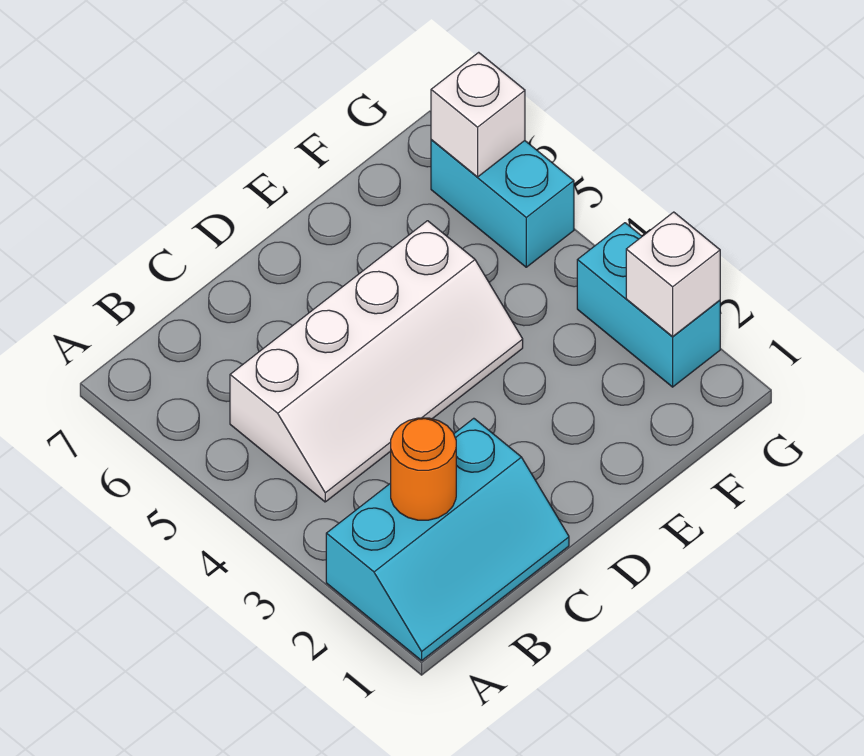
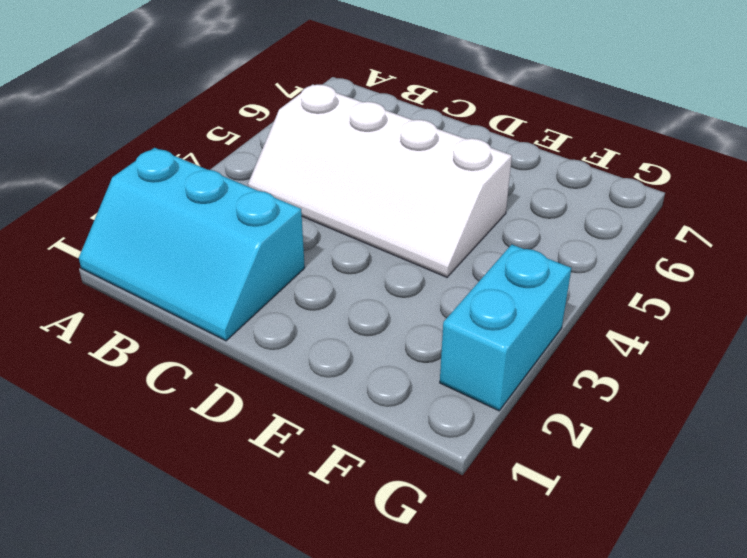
none -> cyan 1x2 brick [431,140,574,267]
none -> orange 1x1 round brick [391,418,456,520]

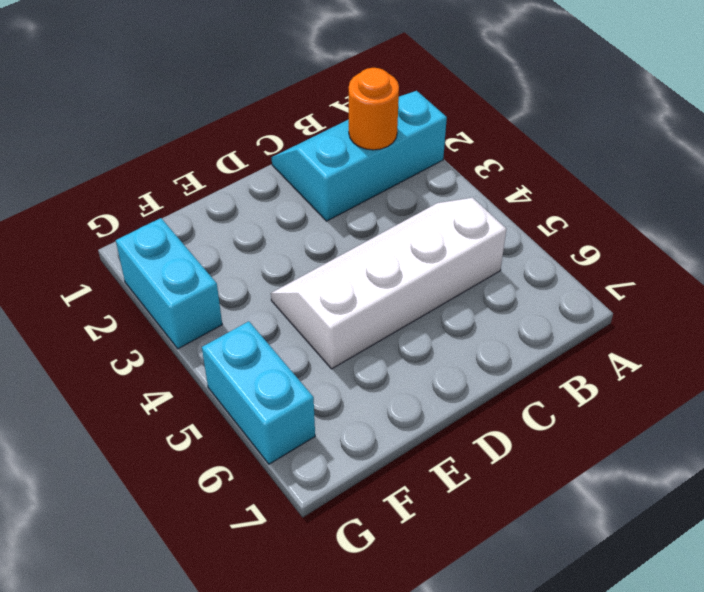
none -> white 1x1 brick [626,212,720,337]
none -> white 1x1 brick [431,52,525,177]

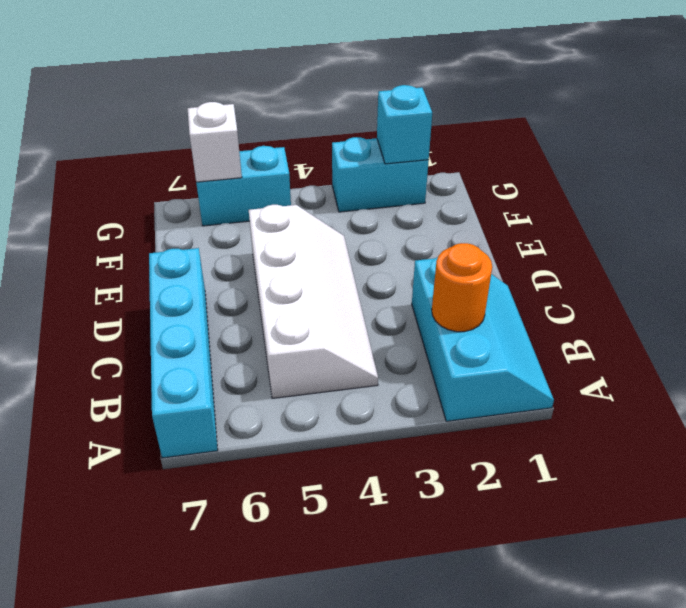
cyan 1x4 brick [149,248,218,458] -> none
cyan 1x1 brick [377,85,432,164] -> white 1x1 brick [626,212,720,337]

